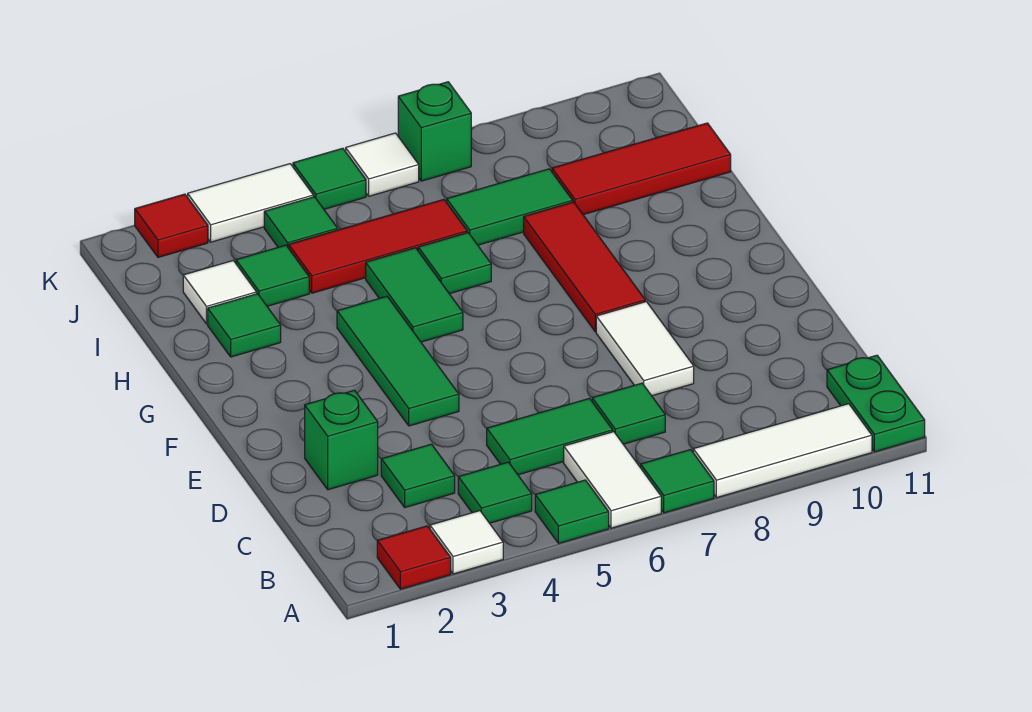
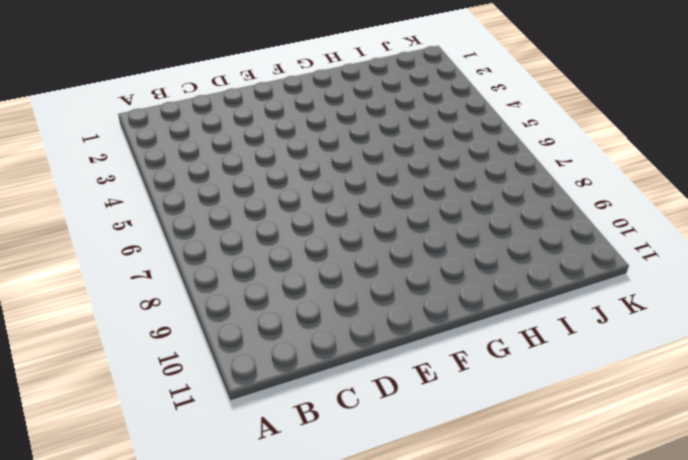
none -> red 1x1 tile [377,526,451,589]
none -> white 1x1 tile [430,511,503,574]
none -> green 1x1 tile [535,480,609,543]

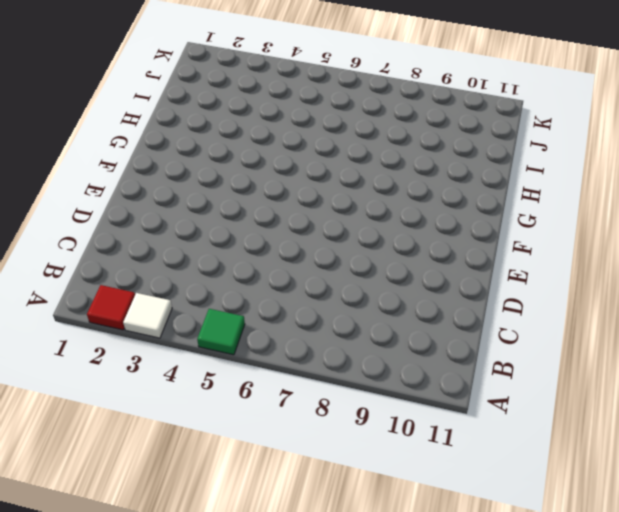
none -> white 1x2 tile [564,432,661,528]
none -> green 1x1 tile [641,450,714,513]
none -> white 1x3 tile [693,404,872,498]

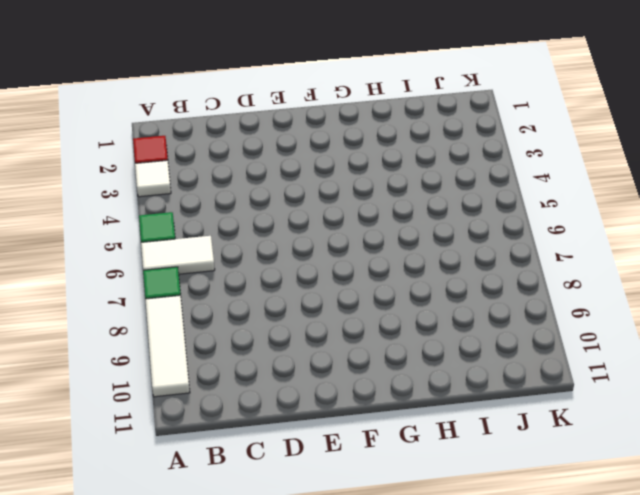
none -> green 1x2 plate [827,355,925,452]
none -> green 1x1 tile [458,462,532,523]
none -> green 1x1 tile [381,444,455,507]

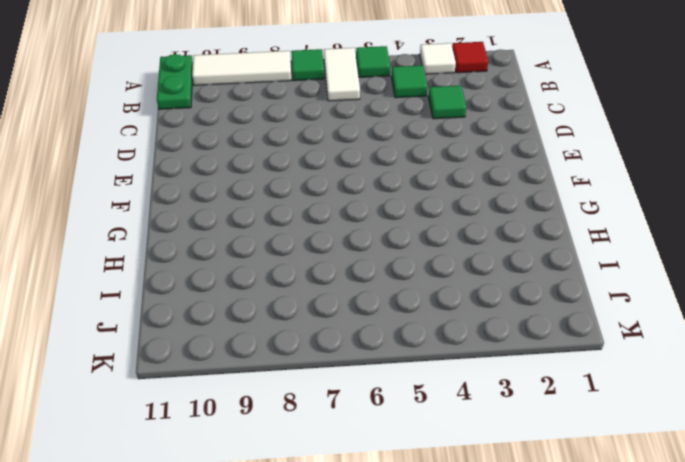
none -> green 1x2 tile [487,398,613,475]
none -> green 1x1 tile [592,383,665,444]
none -> green 1x1 brick [305,390,378,490]

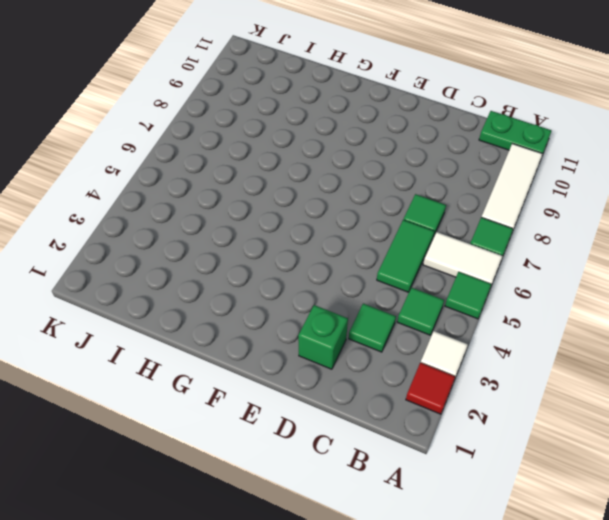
none -> white 1x2 tile [596,302,694,396]
none -> green 1x3 tile [337,296,459,426]
none -> red 1x3 tile [524,202,645,332]

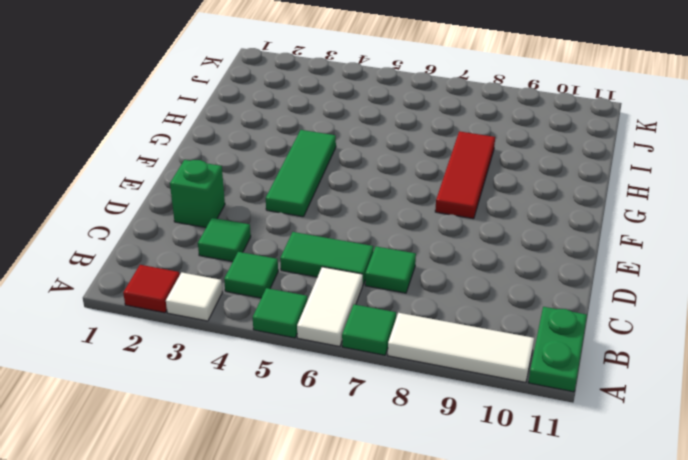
none -> white 1x2 tile [596,302,694,396]
none -> green 1x2 tile [366,248,463,342]
none -> green 1x1 tile [208,294,281,357]

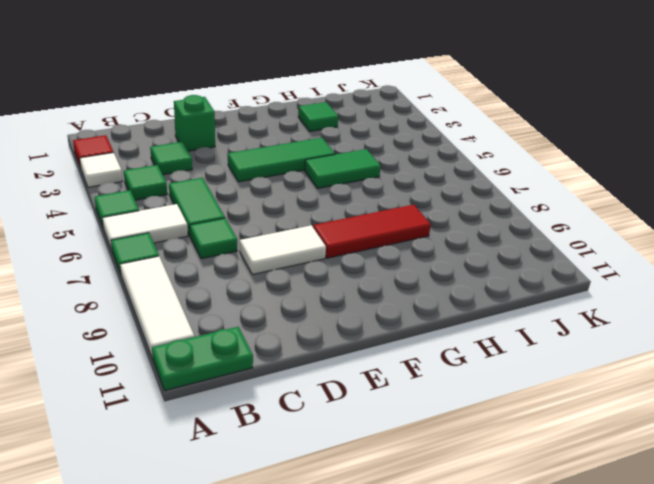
none -> green 1x1 tile [418,233,491,294]
none -> white 1x1 tile [183,261,257,324]
none -> green 1x1 tile [236,245,309,306]

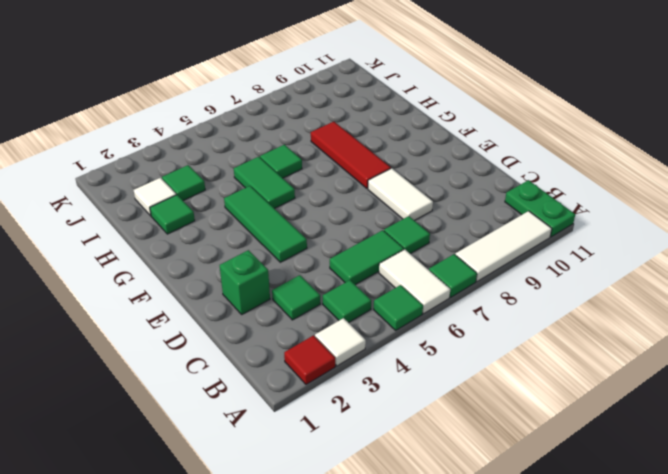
none -> red 1x3 tile [289,199,467,293]
none -> green 1x2 tile [447,169,573,245]
none -> red 1x3 tile [552,123,731,215]

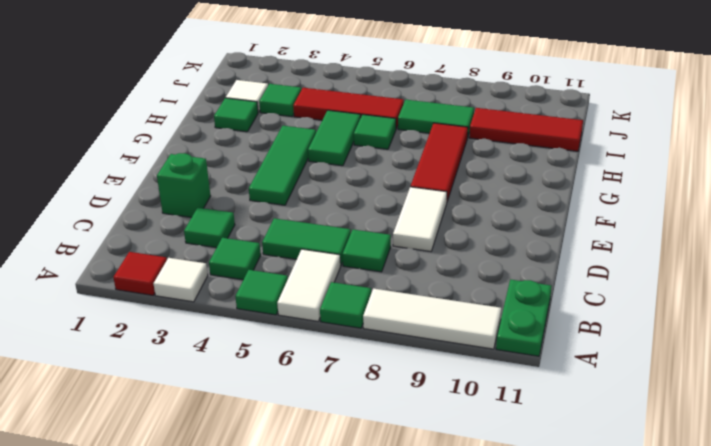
none -> green 1x1 tile [264,197,338,248]
none -> red 1x1 tile [135,194,208,257]
none -> white 1x2 tile [188,164,313,242]

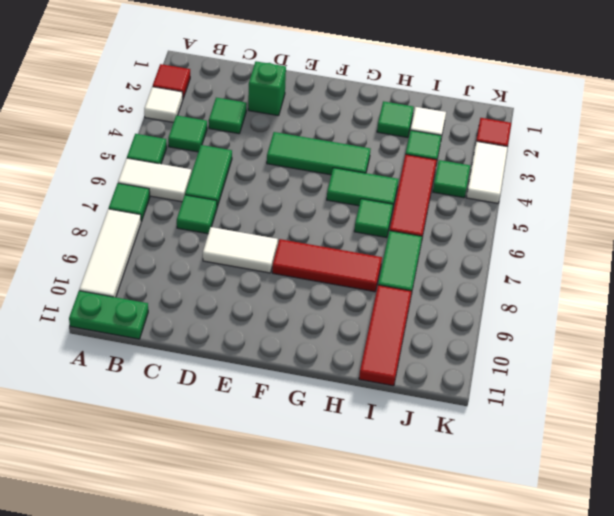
none -> green 1x1 tile [293,148,366,209]
none -> white 1x1 tile [346,133,419,196]
none -> green 1x1 brick [398,82,471,181]

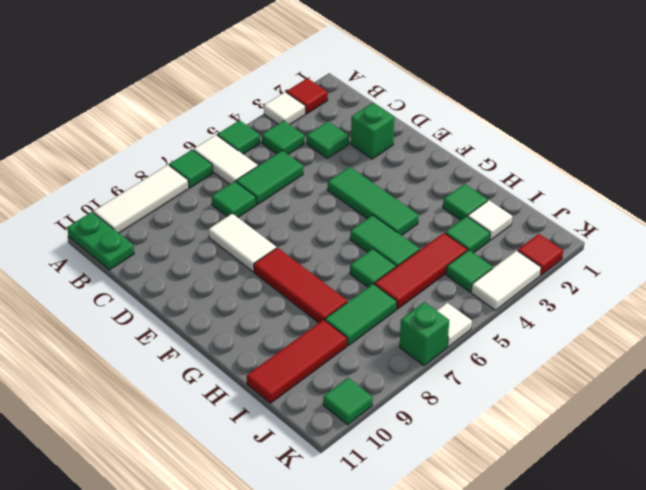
green 1x1 tile [323,378,373,425] -> green 1x1 tile moved to [293,148,366,209]

